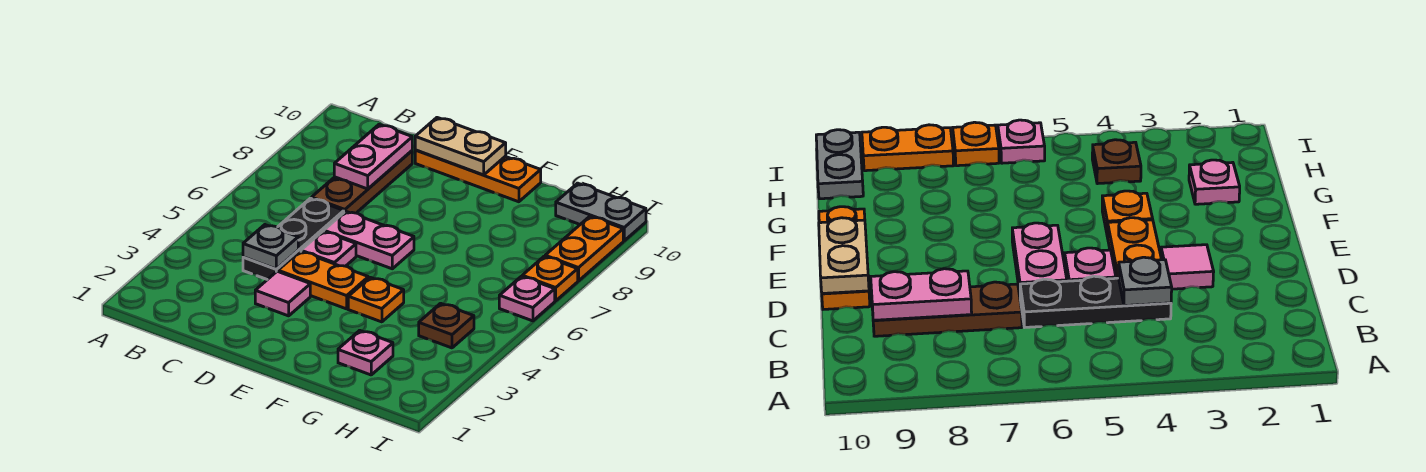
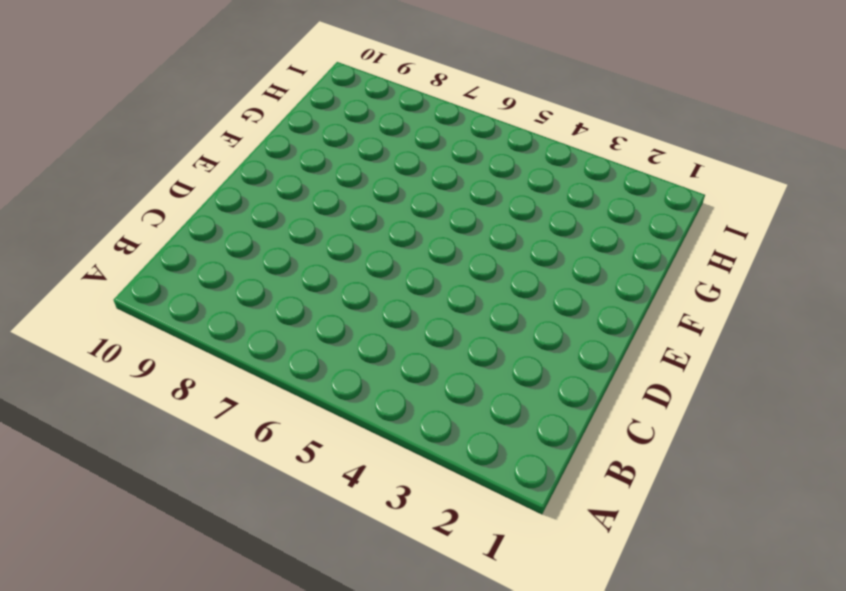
none -> black 1x3 plate [243,198,344,280]
none -> brown 1x3 plate [312,151,412,213]
none -> pink 1x1 tile [255,271,310,316]

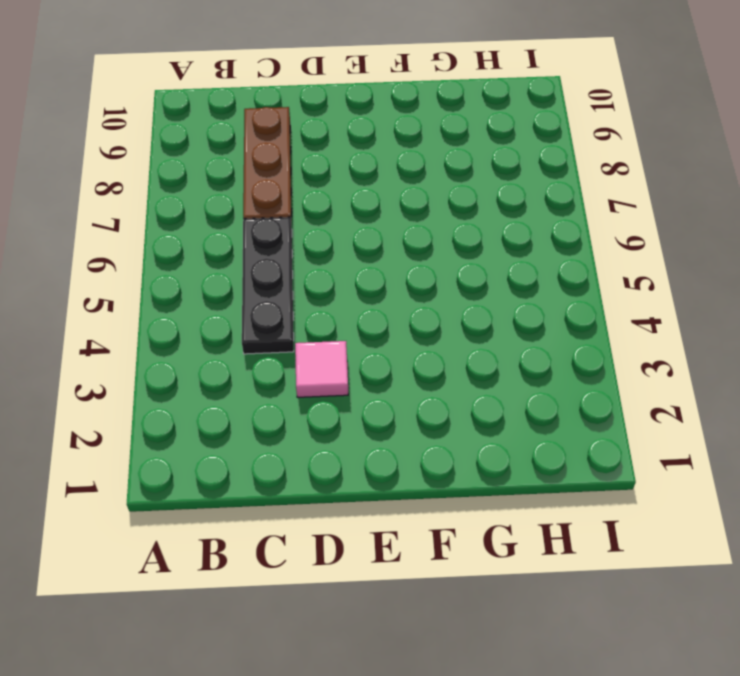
none -> orange 1x2 plate [278,251,368,309]
none -> pink 1x1 plate [301,231,356,266]
none -> pink 1x2 plate [324,211,414,269]

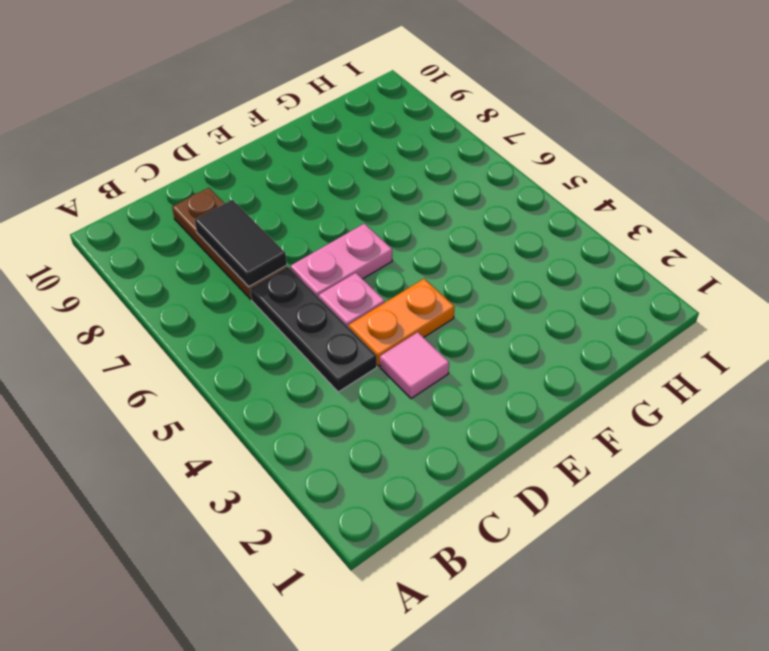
black 1x2 tile [195,200,287,287] -> pink 1x2 plate [334,125,412,189]
none -> orange 1x3 plate [415,150,541,202]
none -> orange 1x1 plate [348,277,404,322]
none -> pink 1x1 plate [338,330,393,375]

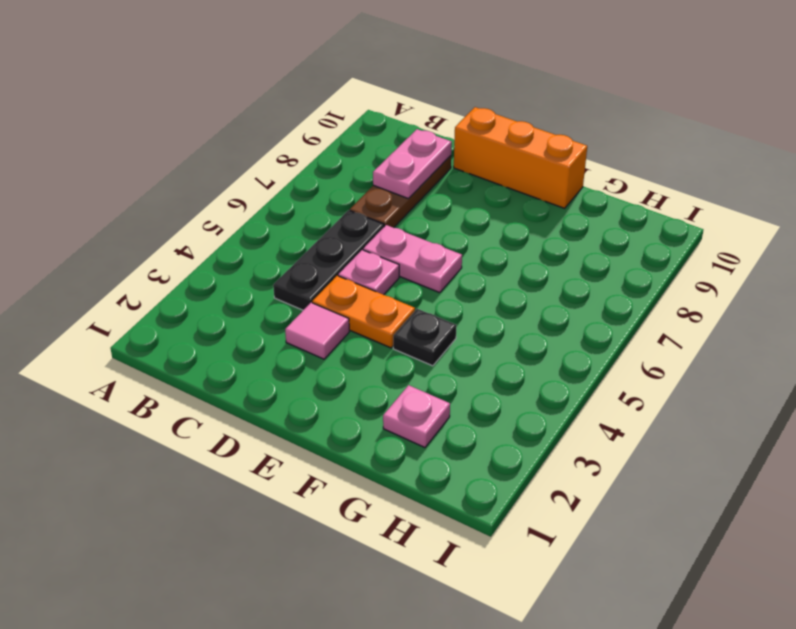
orange 1x3 brick [454,107,587,208] -> orange 1x3 plate [415,150,541,202]
black 1x1 plate [393,309,457,366] -> orange 1x1 plate [348,277,404,322]
none -> brown 1x1 plate [419,303,474,348]
none -> grey 1x2 plate [556,183,646,241]
none -> pink 1x1 plate [499,276,555,321]

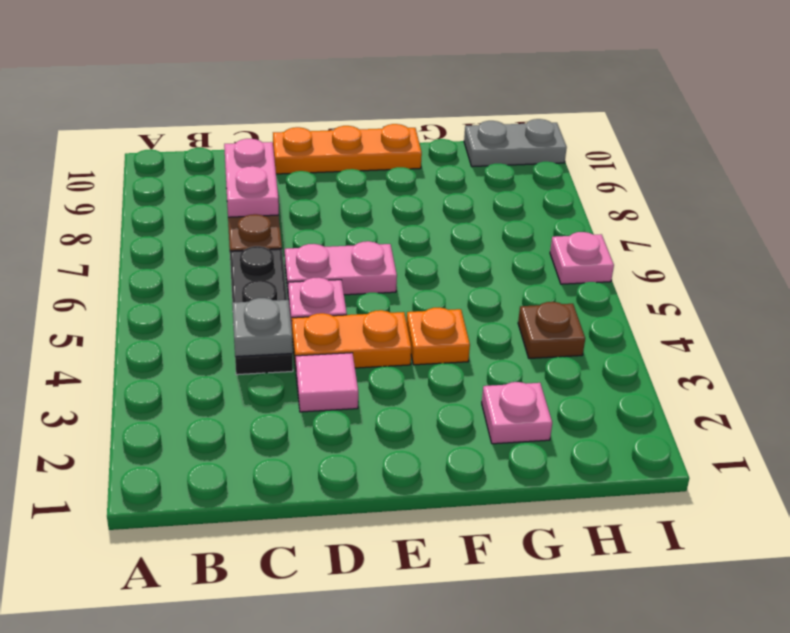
none -> orange 1x1 plate [522,256,578,301]
none -> orange 1x2 plate [545,216,623,281]
none -> tan 1x2 plate [415,118,506,175]

